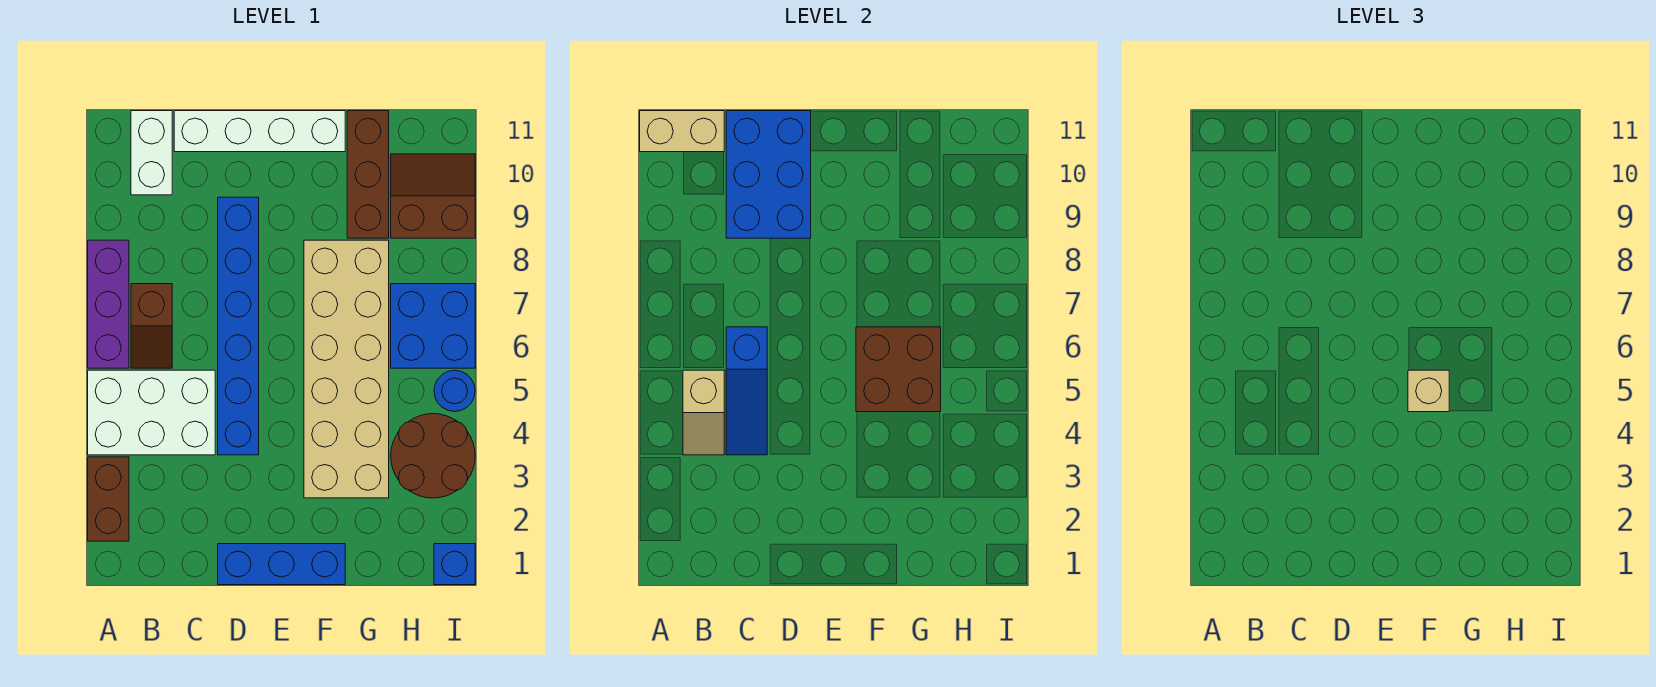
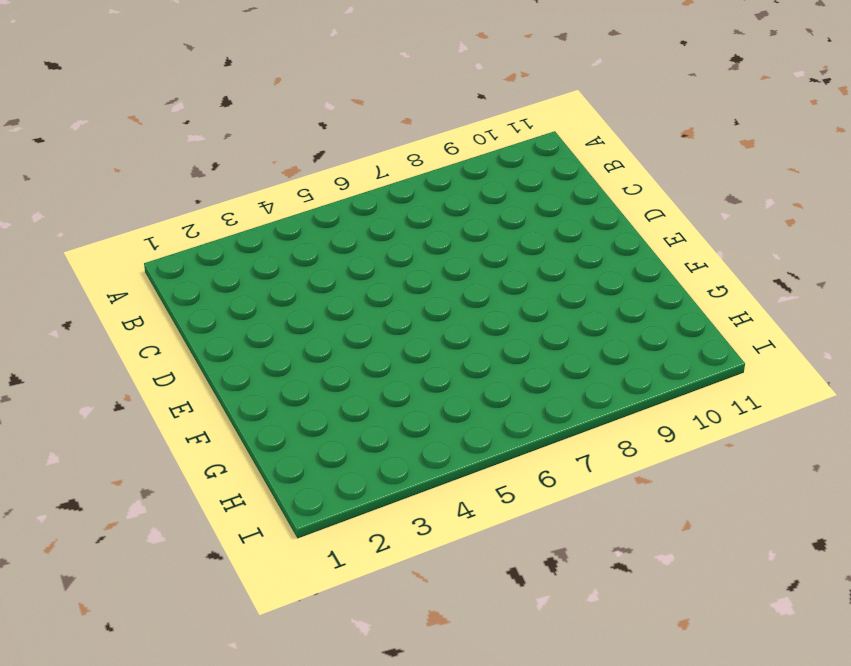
none -> brown 1x2 brick [88,457,129,541]
none -> white 2x3 brick [88,370,215,455]
none -> purple 1x3 brick [88,240,129,368]

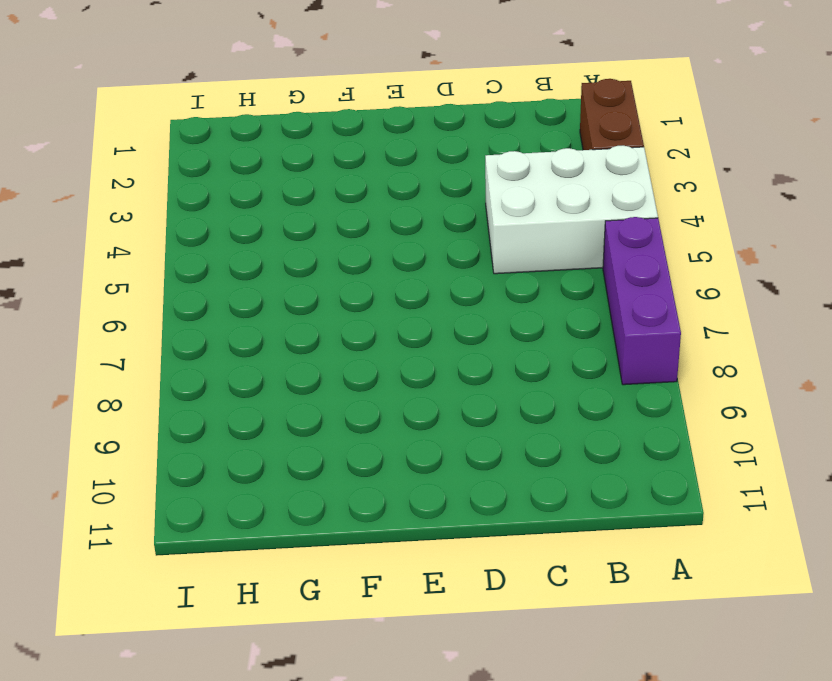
none -> brown 1x2 slope [131,284,172,368]
none -> white 1x2 brick [131,111,172,195]
none -> white 1x4 brick [174,111,345,152]

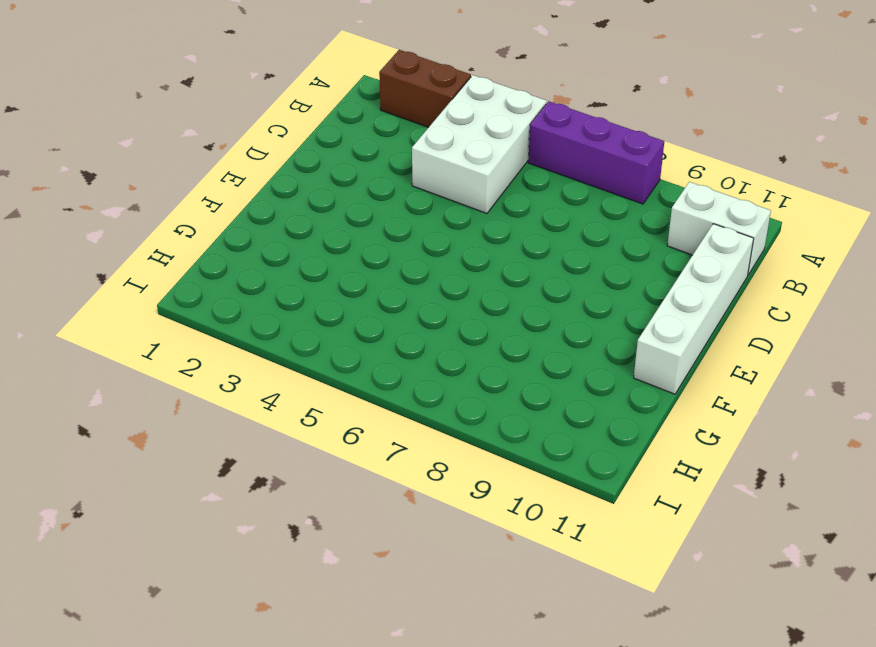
none -> brown 1x2 slope [131,284,172,368]
none -> blue 1x3 brick [218,544,345,585]
none -> blue 1x6 brick [218,197,259,455]

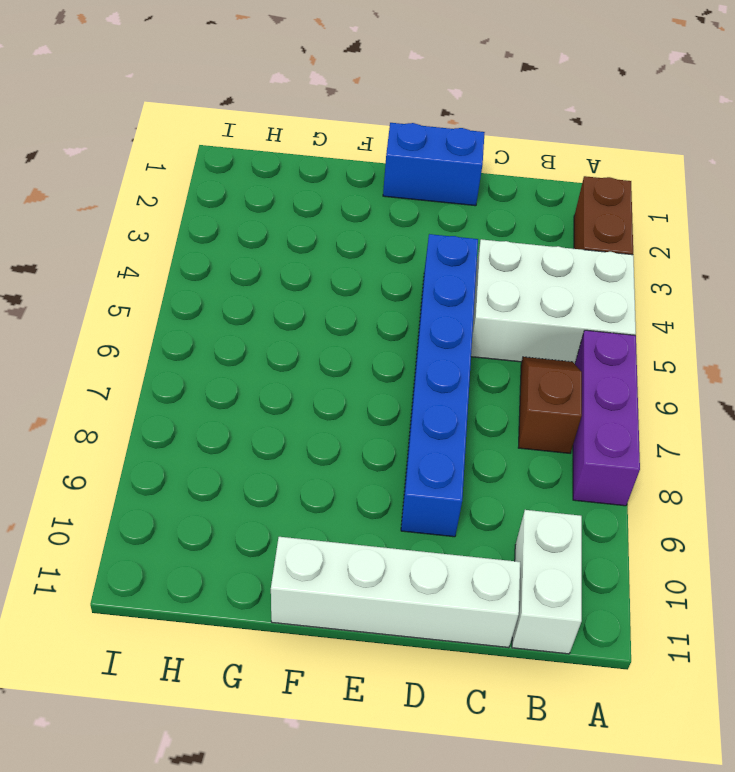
blue 1x2 brick [383,123,485,206] -> blue 1x3 brick [218,544,345,585]
none -> tan 2x6 brick [304,240,389,498]
none -> brown 1x3 brick [347,111,389,238]
none -> brown 2x2 round brick [391,414,475,498]

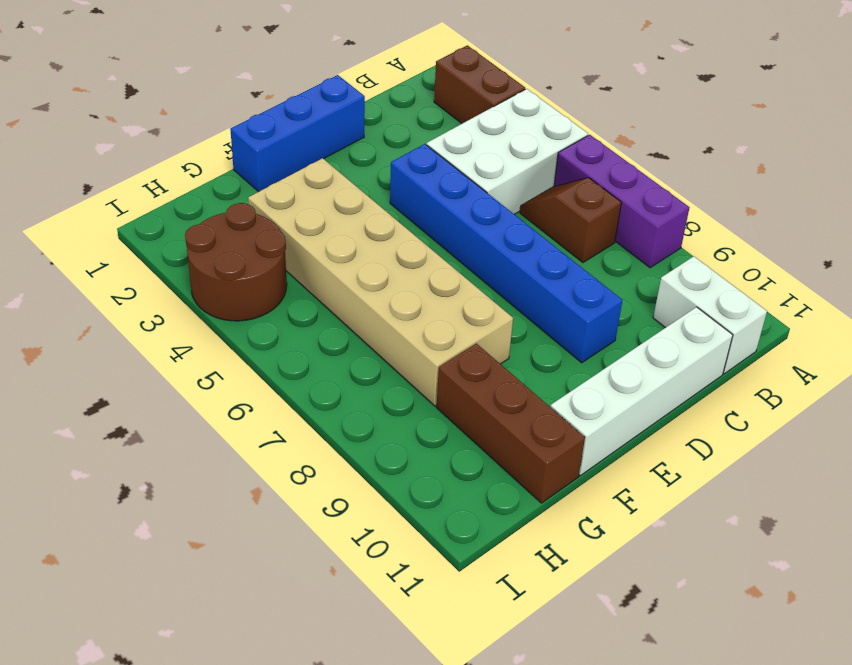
none -> blue 2x2 brick [391,284,475,368]
none -> brown 2x2 slope [391,154,475,238]
none -> blue 1x1 brick [434,544,475,585]

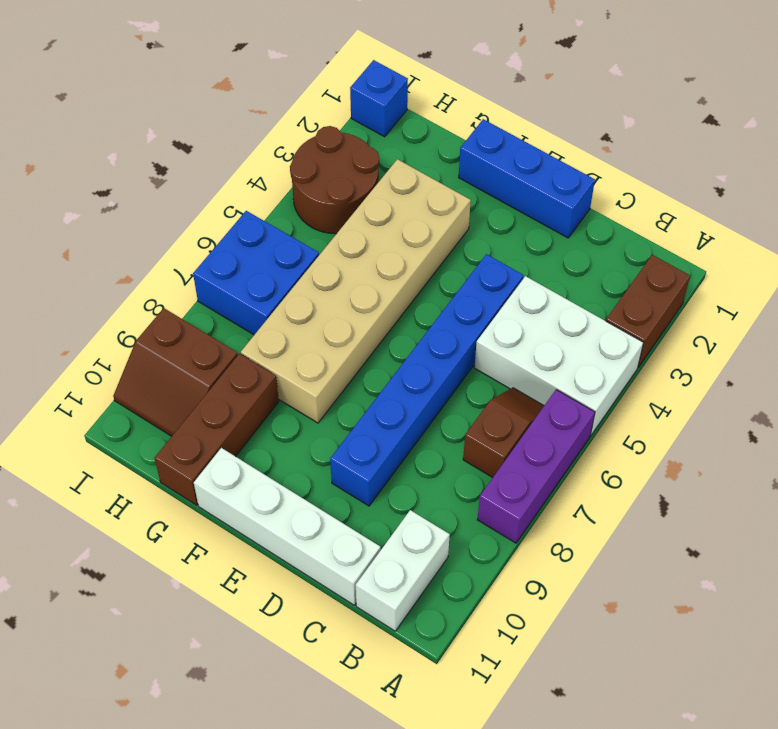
none -> blue 1x1 round brick [434,370,475,412]
none -> tan 1x2 brick [640,111,724,152]
none -> tan 1x2 slope [683,370,724,455]

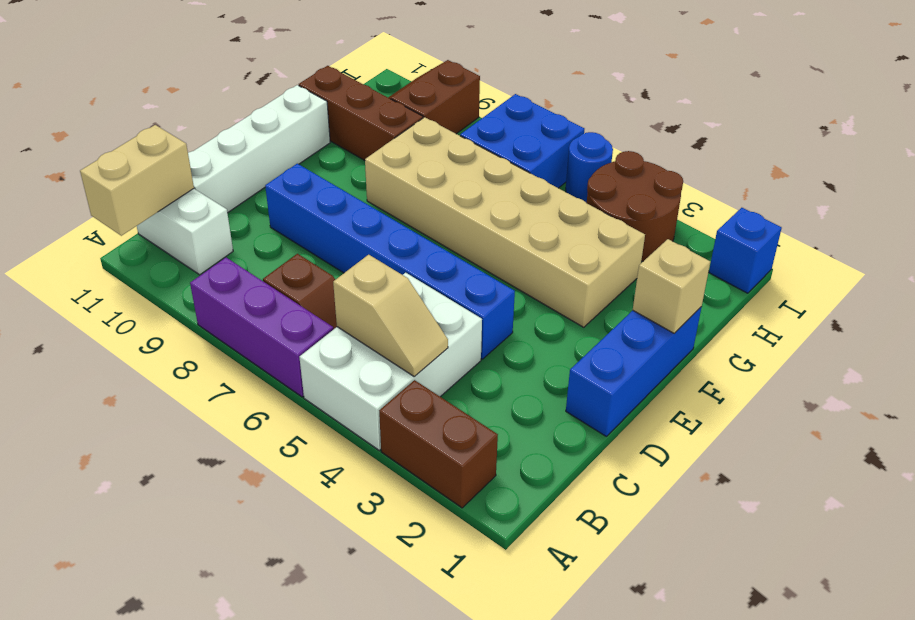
tan 1x1 brick [633,239,710,333] -> tan 1x1 brick moved to [1408,370,1449,412]
none -> blue 1x3 slope [726,327,767,455]
none -> blue 2x3 brick [726,111,811,238]
none -> brown 2x2 brick [856,327,941,412]

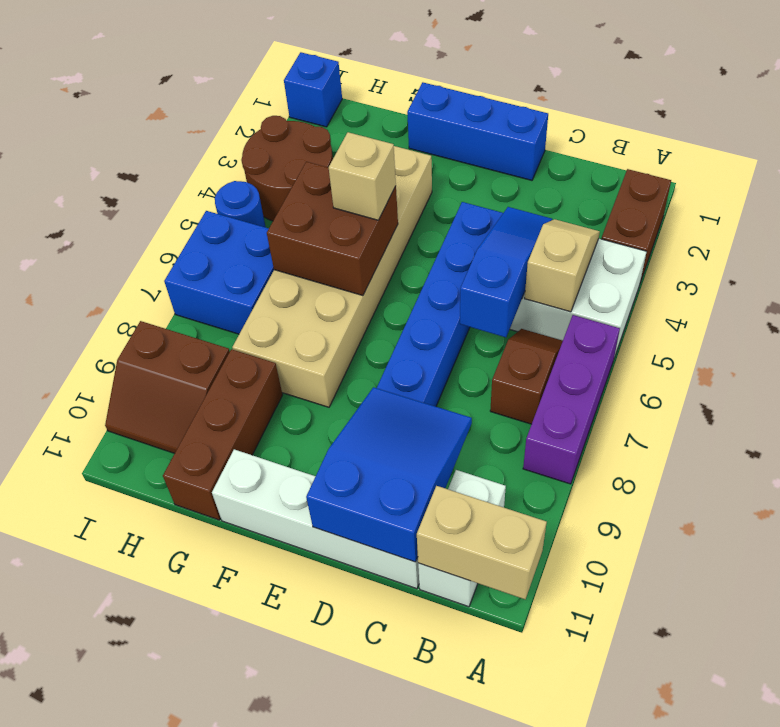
blue 2x3 slope [306,387,472,562] -> blue 2x3 brick [726,111,811,238]

